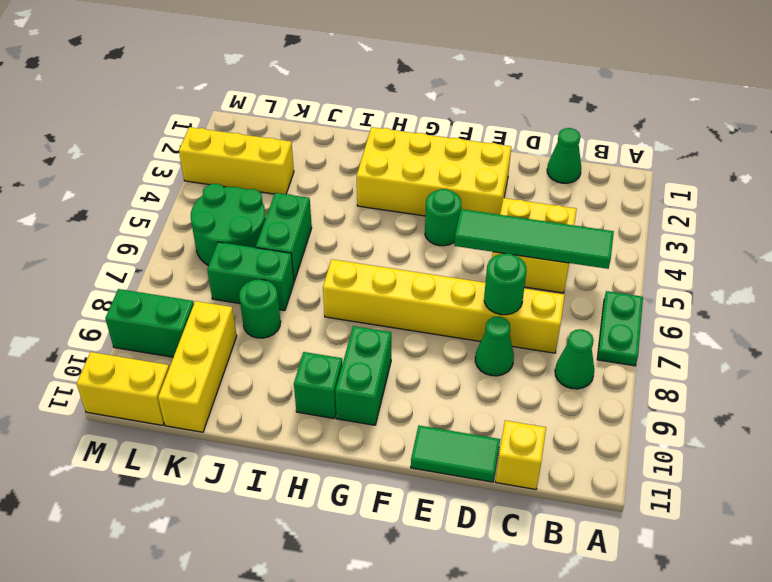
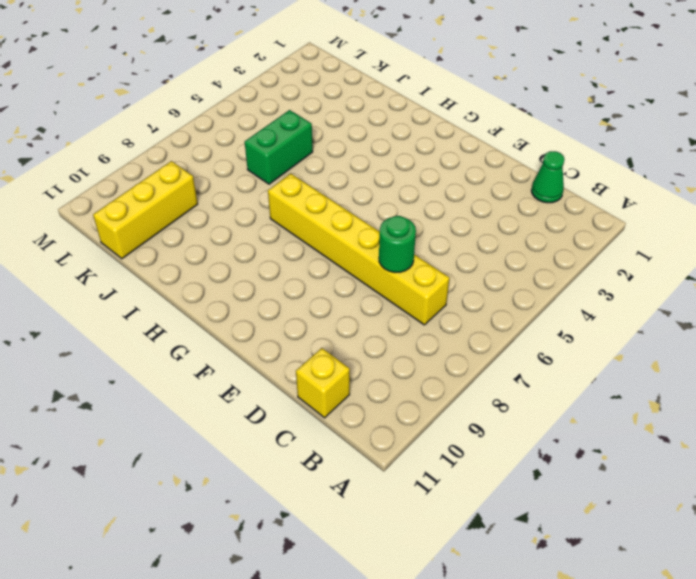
none -> green 1x2 plate [597,291,643,366]
none -> green 1x1 cone [555,329,594,389]
none -> yellow 2x2 brick [492,198,577,293]

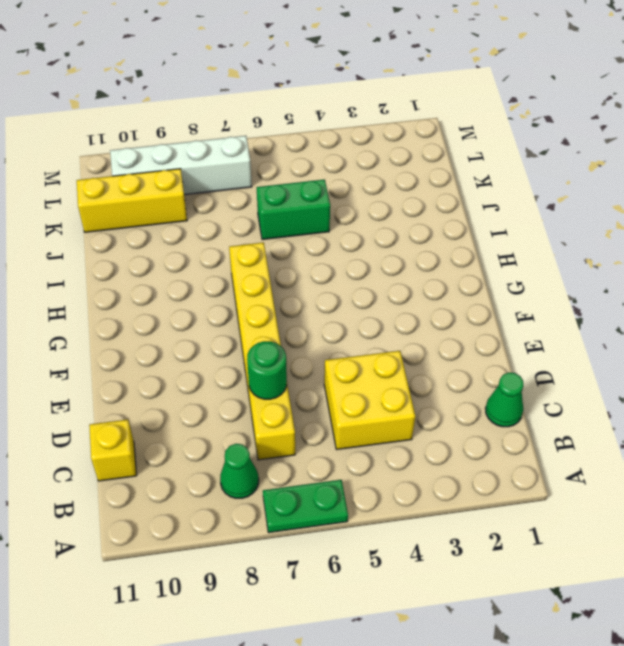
white 1x4 brick [110,136,252,195] -> green 1x2 brick [105,289,194,357]
none -> green 1x1 cone [475,317,514,376]
none -> green 1x2 tile [411,426,500,482]
none -> yellow 2x4 brick [357,127,511,216]

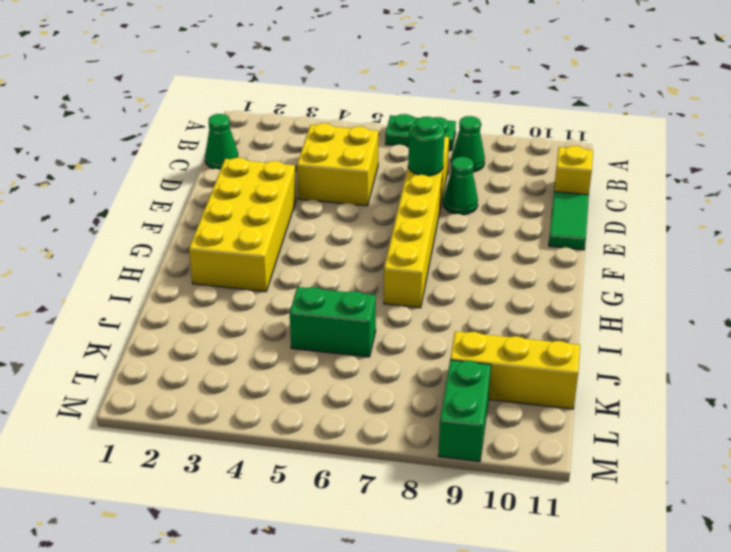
none -> green 1x1 round brick [425,189,461,246]
none -> green 1x2 brick [335,326,391,425]
none -> green 1x1 brick [294,352,342,419]

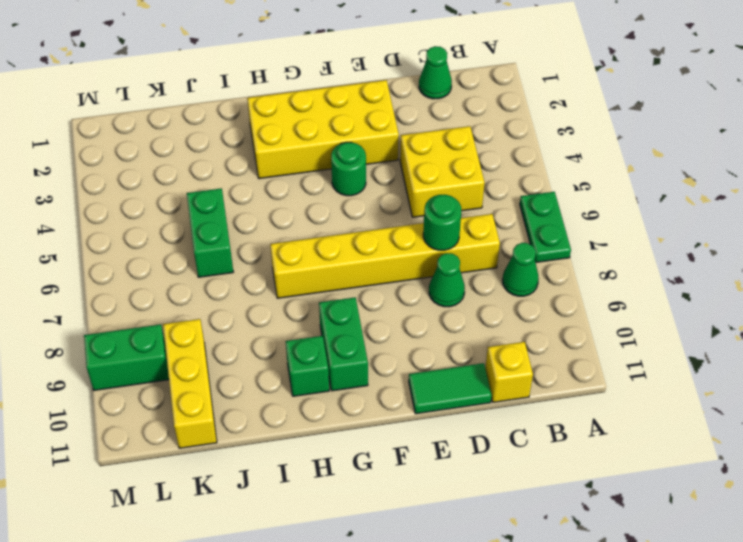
none -> green 1x2 brick [207,242,294,311]
none -> green 1x1 round brick [239,280,281,338]
none -> yellow 1x3 brick [179,127,294,194]

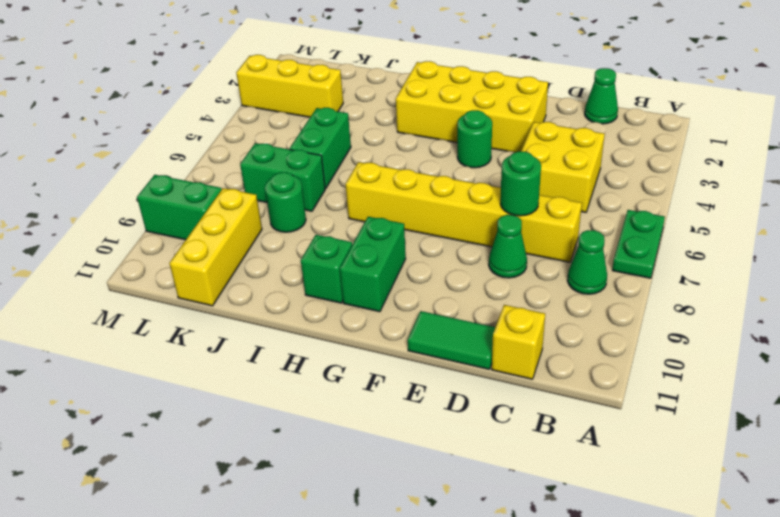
none -> green 2x2 round brick [191,184,266,266]
none -> yellow 1x2 brick [77,352,169,425]
none -> green 1x4 tile [454,209,614,269]

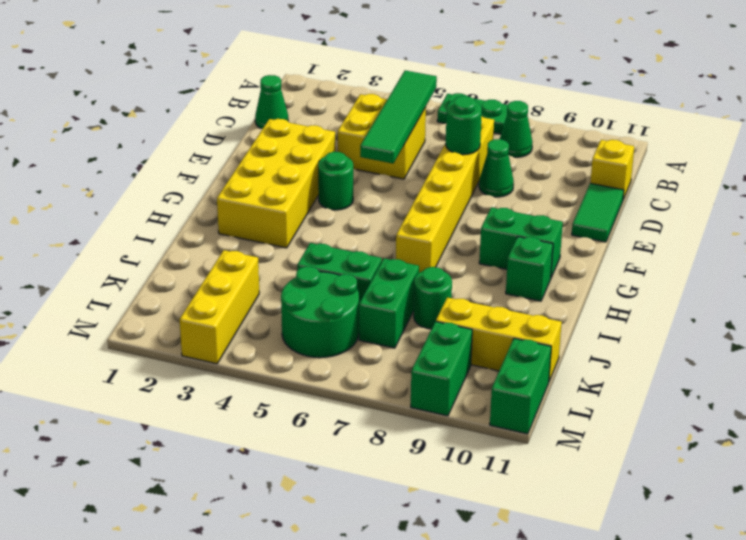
green 1x2 brick [490,338,551,434] -> yellow 1x2 brick [77,352,169,425]

